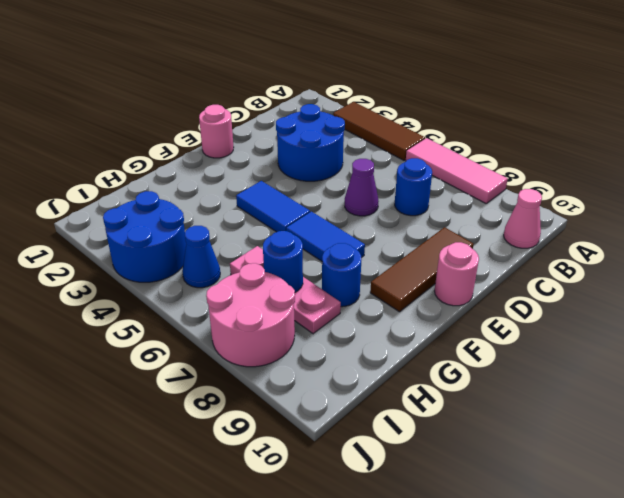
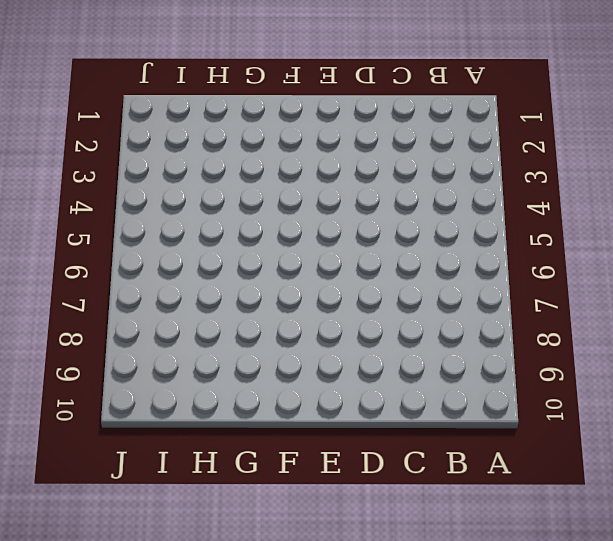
none -> brown 1x3 tile [333,102,425,160]
none -> pink 1x3 tile [406,138,508,203]
none -> pink 1x1 cone [504,189,542,248]

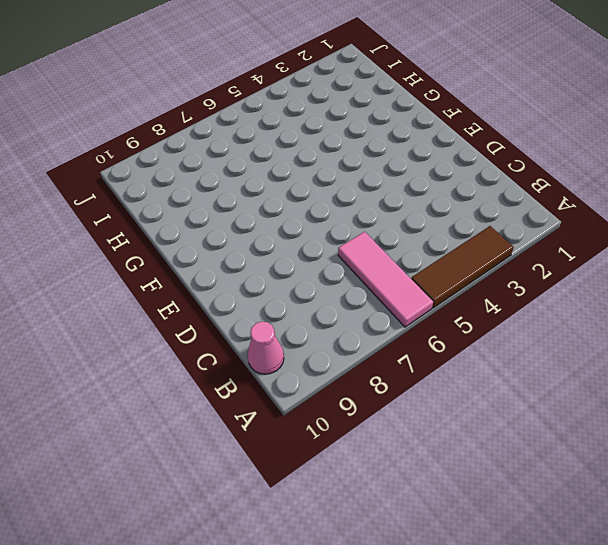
pink 1x3 tile [338,232,433,327] -> pink 1x3 tile turned to [406,138,508,203]
none -> blue 2x2 round brick [276,104,345,181]
none -> blue 1x1 round brick [395,158,432,216]
none -> purple 1x1 cone [345,159,378,216]

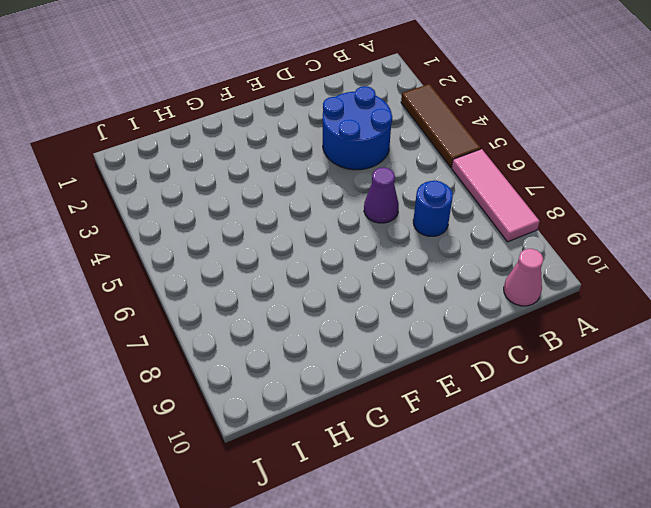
none -> brown 1x3 tile [370,227,474,312]
none -> pink 1x1 round brick [199,105,234,158]
none -> pink 1x1 round brick [435,242,479,306]

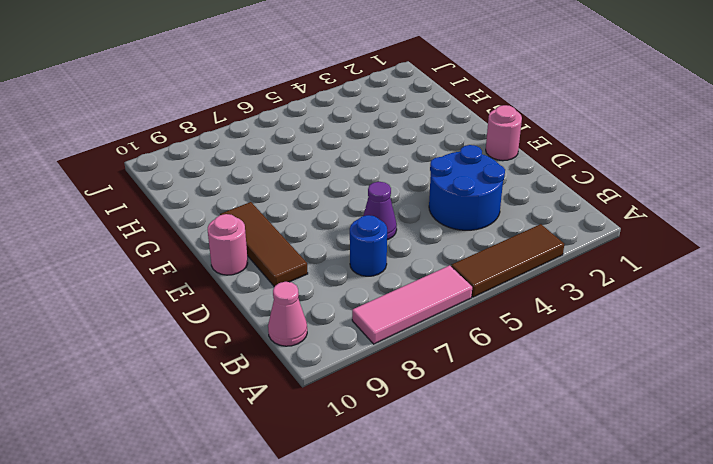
none -> blue 1x2 tile [236,181,310,232]
none -> blue 1x2 tile [286,212,365,261]
none -> blue 1x1 round brick [322,243,361,307]

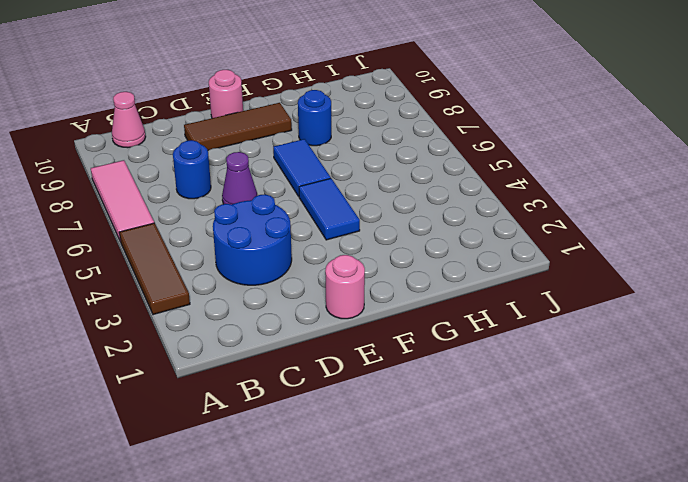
none -> pink 1x3 plate [230,246,341,334]
none -> blue 2x2 round brick [103,191,186,282]
none -> blue 1x1 cone [182,226,220,288]

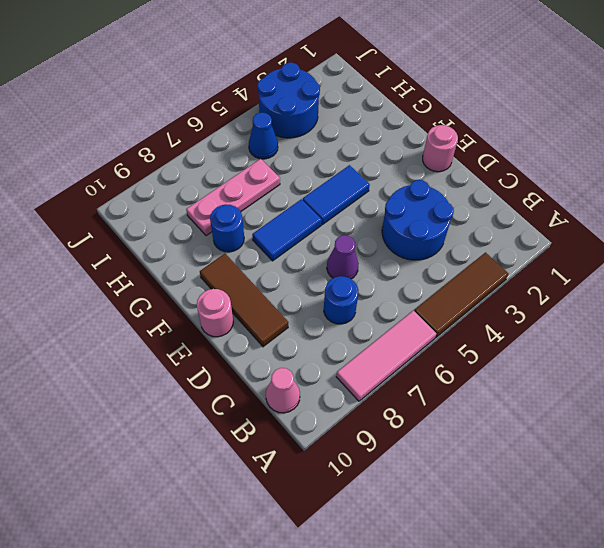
none -> pink 2x2 round brick [206,263,295,367]
none -> blue 1x1 round brick [263,231,303,292]

